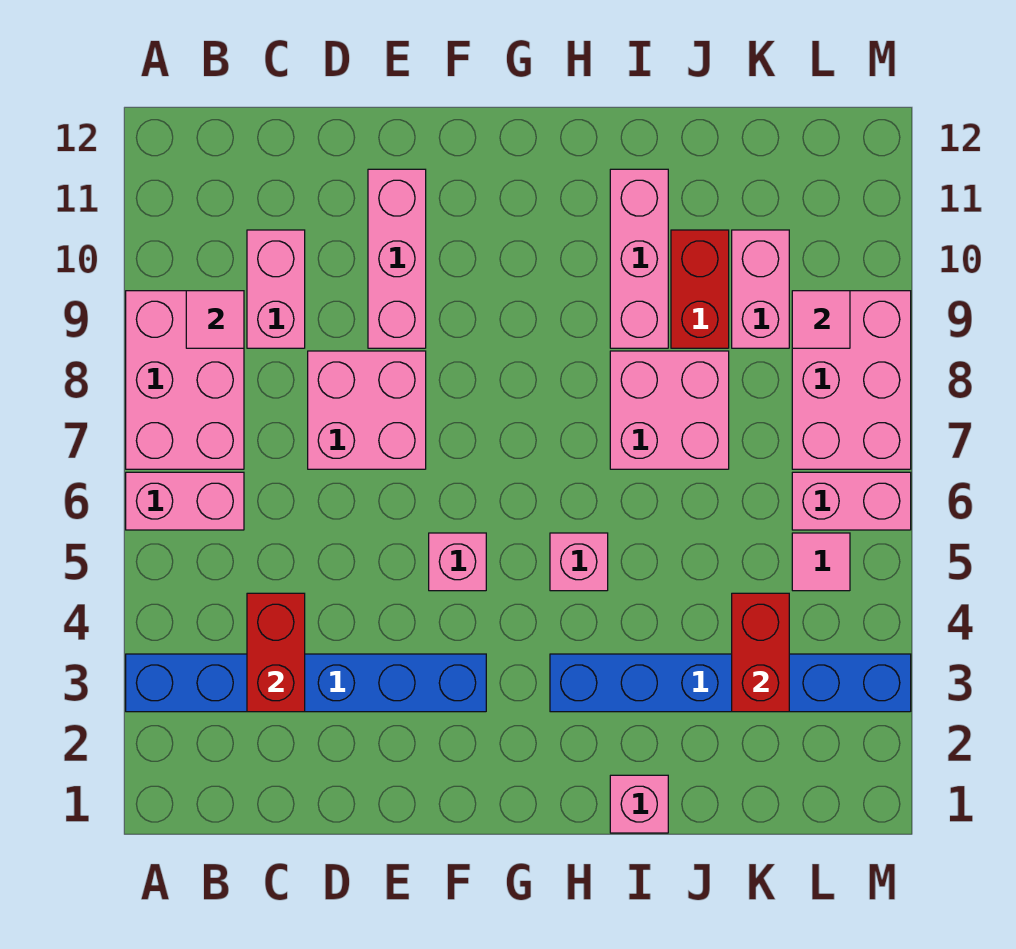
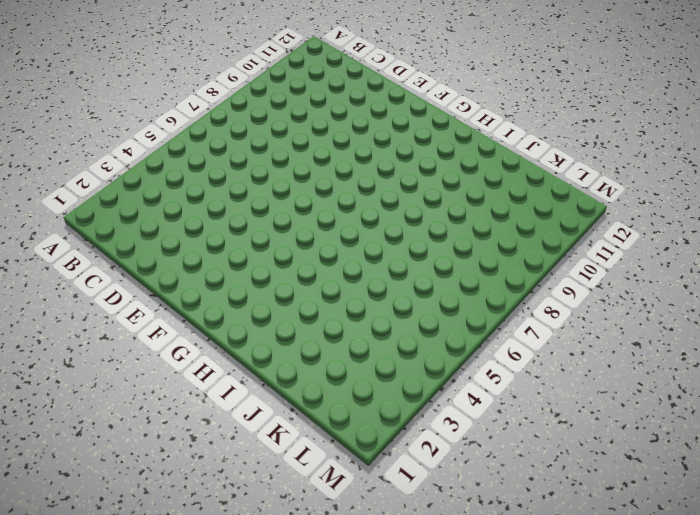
none -> blue 1x6 brick [126,654,486,712]
none -> pink 1x2 brick [126,472,244,530]
none -> pink 2x3 brick [126,291,244,469]

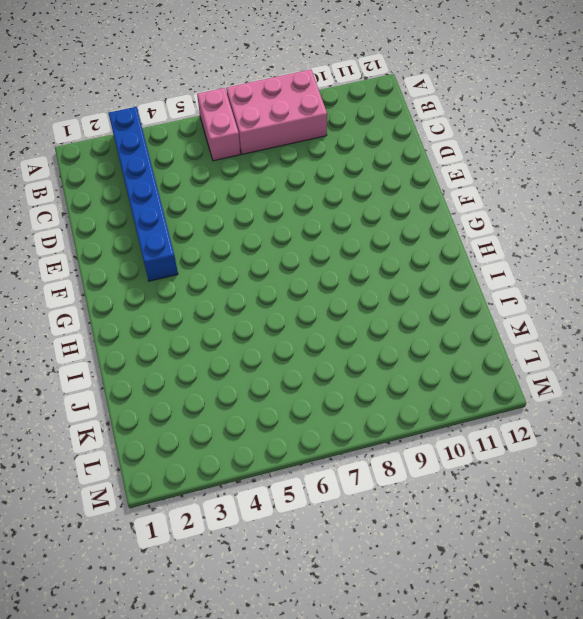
none -> pink 1x2 brick [247,230,305,348]
none -> pink 2x2 brick [308,351,426,469]
none -> pink 1x3 brick [368,169,426,348]

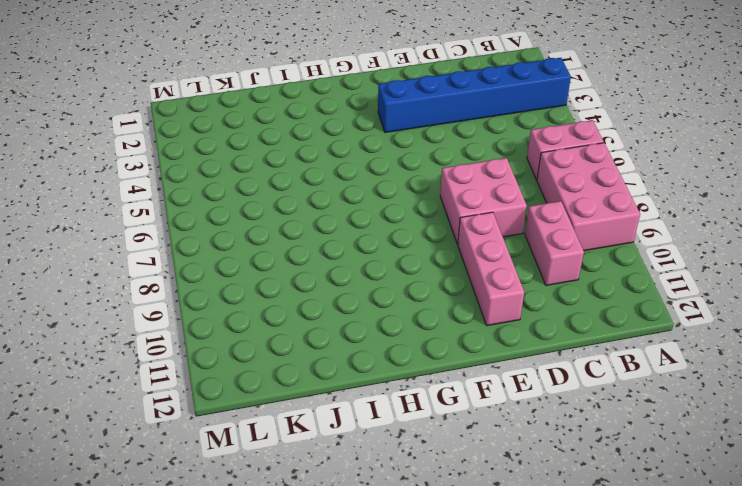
none -> pink 1x1 brick [429,533,486,591]
none -> blue 1x6 brick [550,654,911,712]
none -> pink 1x1 brick [550,533,608,591]

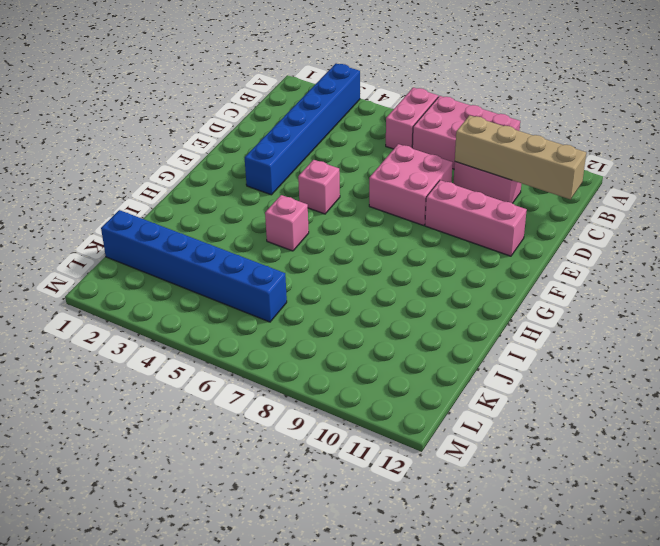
tan 1x4 brick [455,115,586,199] -> none
blue 1x6 brick [101,210,287,322] -> blue 1x6 brick turned to [550,654,911,712]
none -> pink 1x1 brick [610,775,668,833]
none -> pink 2x2 brick [610,351,729,469]
none -> pink 1x3 brick [610,169,668,348]

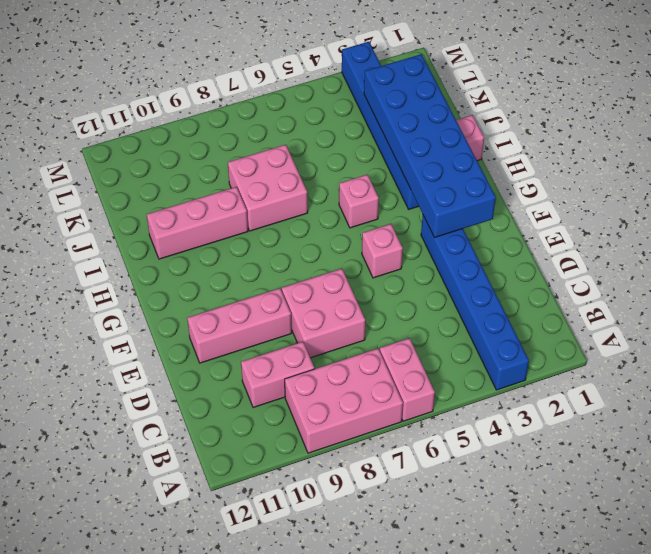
blue 2x6 brick [364,54,496,238] -> red 1x2 brick [732,593,789,712]
none -> red 1x2 brick [671,230,729,348]
none -> pink 1x2 brick [732,230,789,348]
none -> pink 1x1 tile [792,533,850,591]

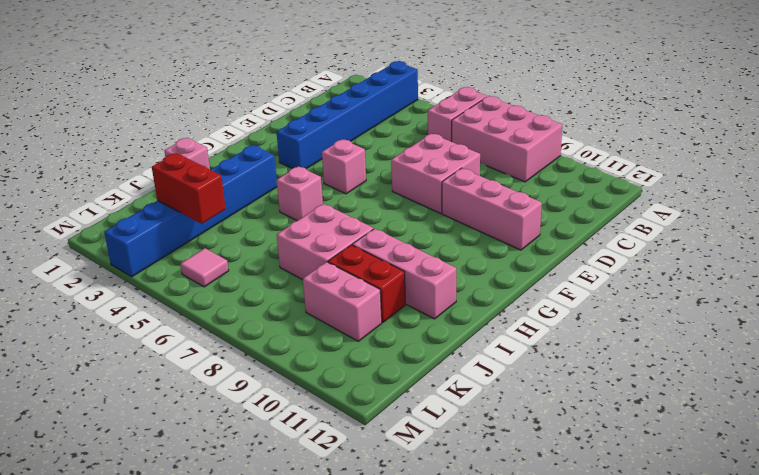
none -> pink 1x2 brick [247,230,305,348]
none -> pink 1x2 brick [792,472,911,530]
none -> pink 2x3 brick [792,291,911,469]

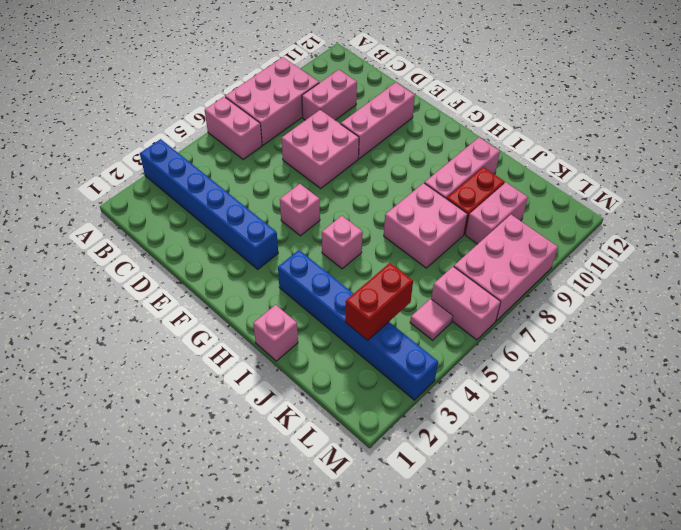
none -> pink 1x1 tile [186,291,244,348]
none -> red 1x2 brick [247,593,305,712]
none -> pink 1x1 tile [792,291,850,348]

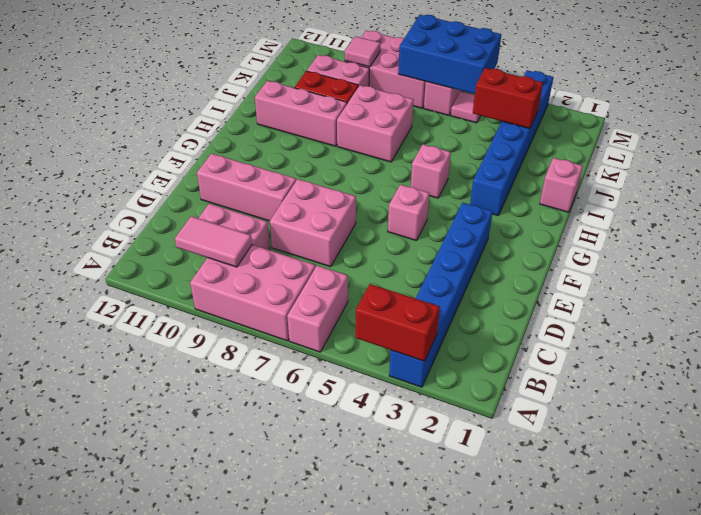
red 1x2 brick [355,284,440,361] -> red 1x2 brick moved to [247,593,305,712]
pink 1x2 tile [175,216,252,267] -> pink 1x1 tile [186,291,244,348]
blue 2x3 brick [398,15,501,94] -> none

